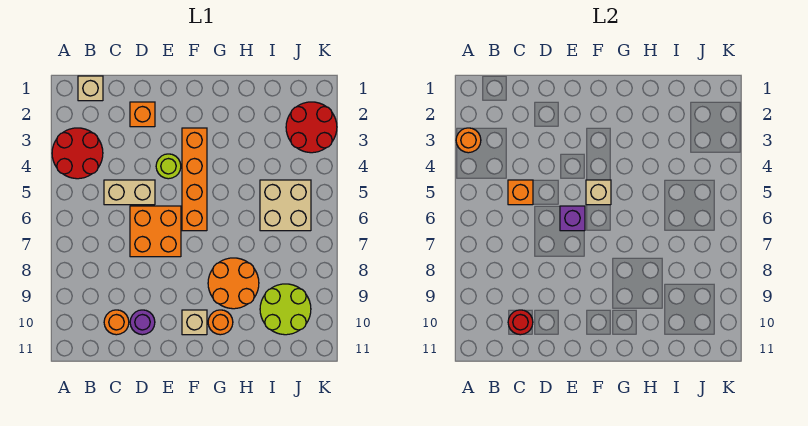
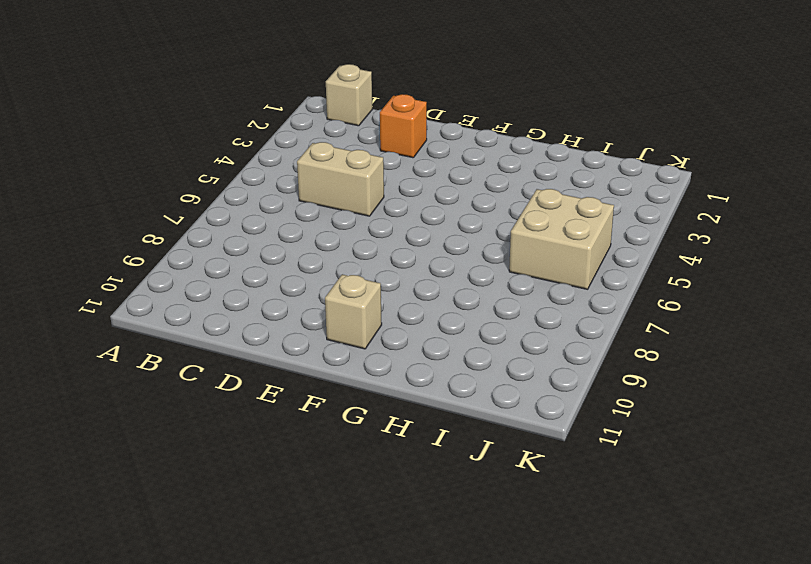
none -> red 2x2 round brick [52,128,103,179]
none -> orange 1x1 round brick [104,310,129,335]
none -> orange 2x2 brick [130,206,181,257]

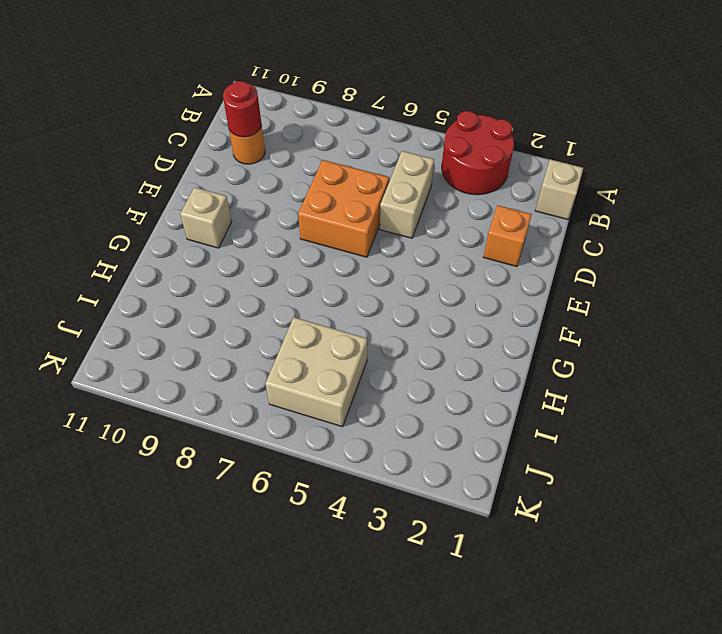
none -> purple 1x1 round brick [130,310,155,335]
none -> lime 1x1 round brick [156,154,181,179]
none -> orange 1x4 brick [182,128,207,231]

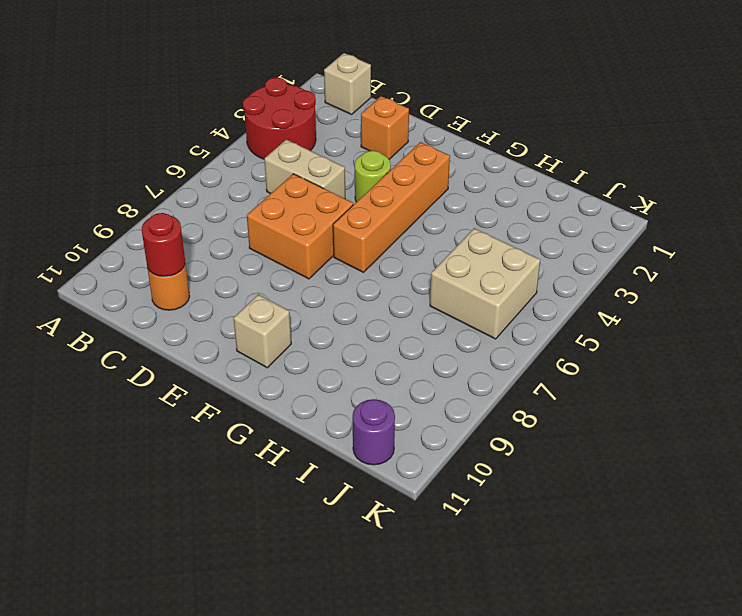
purple 1x1 round brick [353,399,395,465] -> purple 1x1 round brick moved to [130,310,155,335]
none -> orange 2x2 round brick [208,258,259,309]
none -> orange 1x1 round brick [208,310,233,335]
none -> lime 2x2 round brick [260,284,311,335]

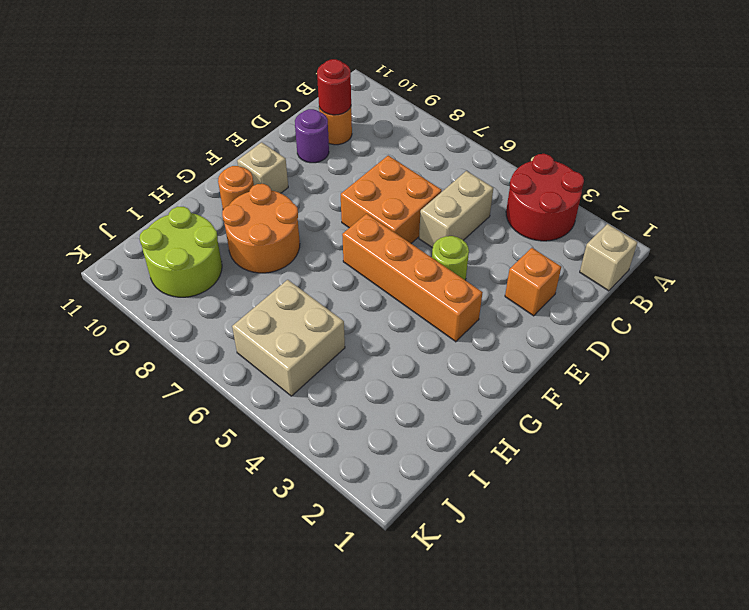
none -> red 2x2 round brick [286,102,337,153]
none -> orange 1x1 round brick [456,128,481,153]
none -> orange 1x1 brick [508,180,533,205]

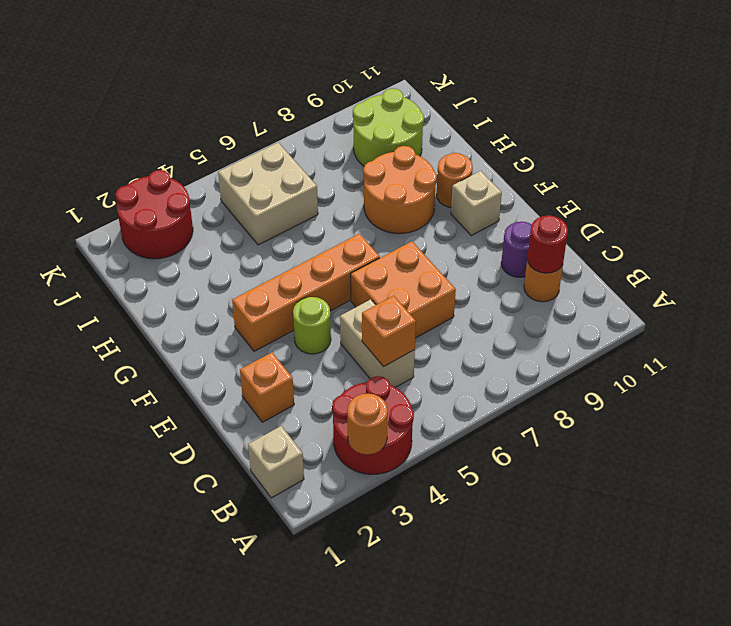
none -> purple 1x1 brick [560,206,585,231]
none -> tan 1x1 brick [586,180,611,205]

